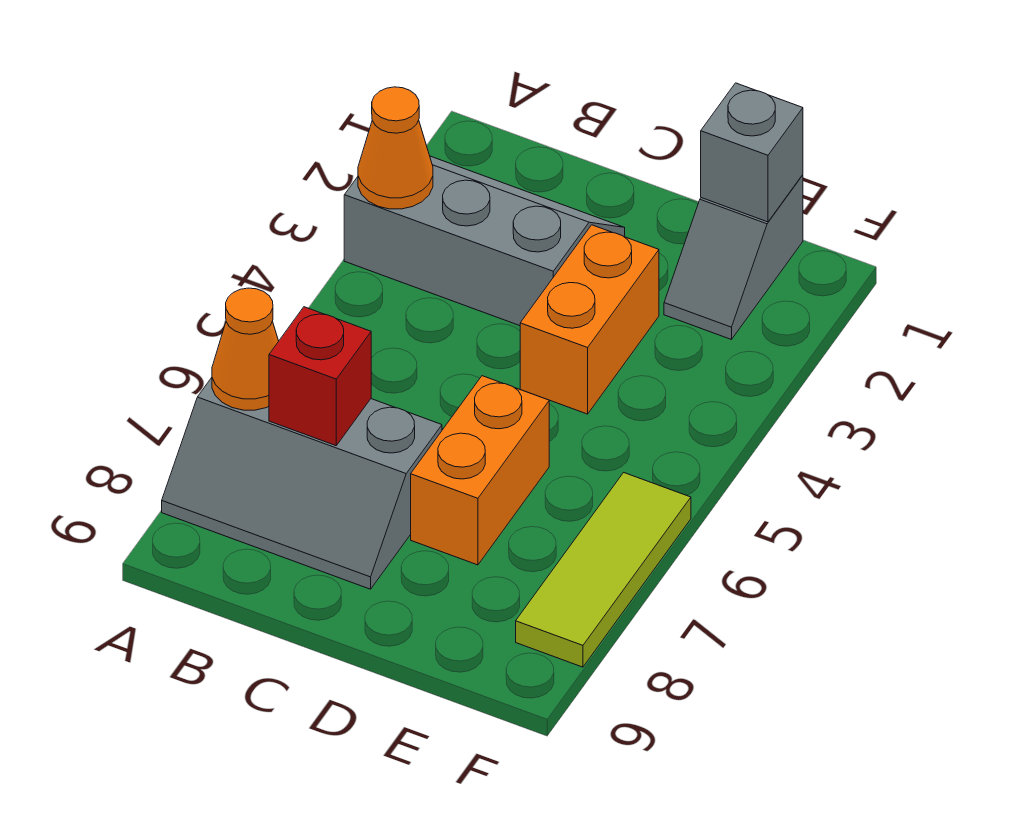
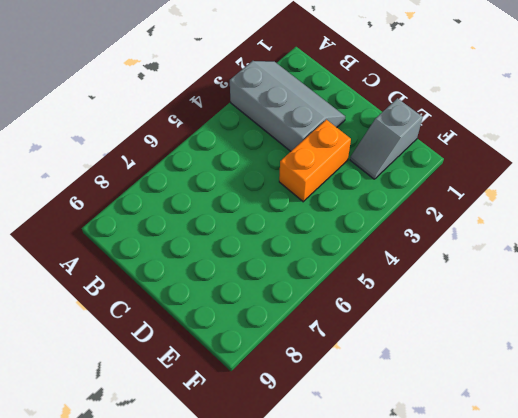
none -> grey 2x3 slope [162,378,442,589]
none -> orange 1x2 brick [411,376,549,565]

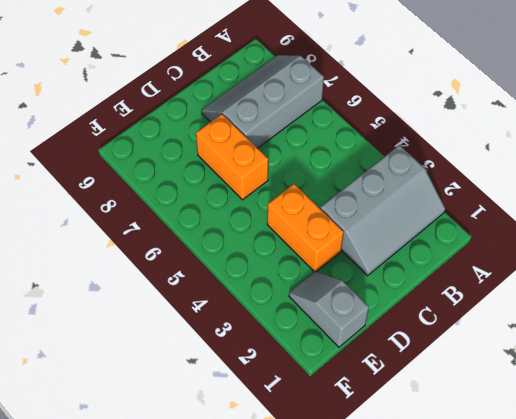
none -> lime 1x3 tile [516,473,691,667]
none -> orange 1x1 cone [358,87,433,209]

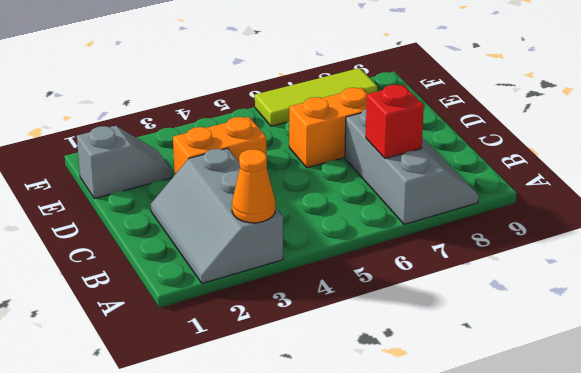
none -> orange 1x1 cone [212,288,278,410]
none -> grey 1x1 brick [701,83,803,222]

